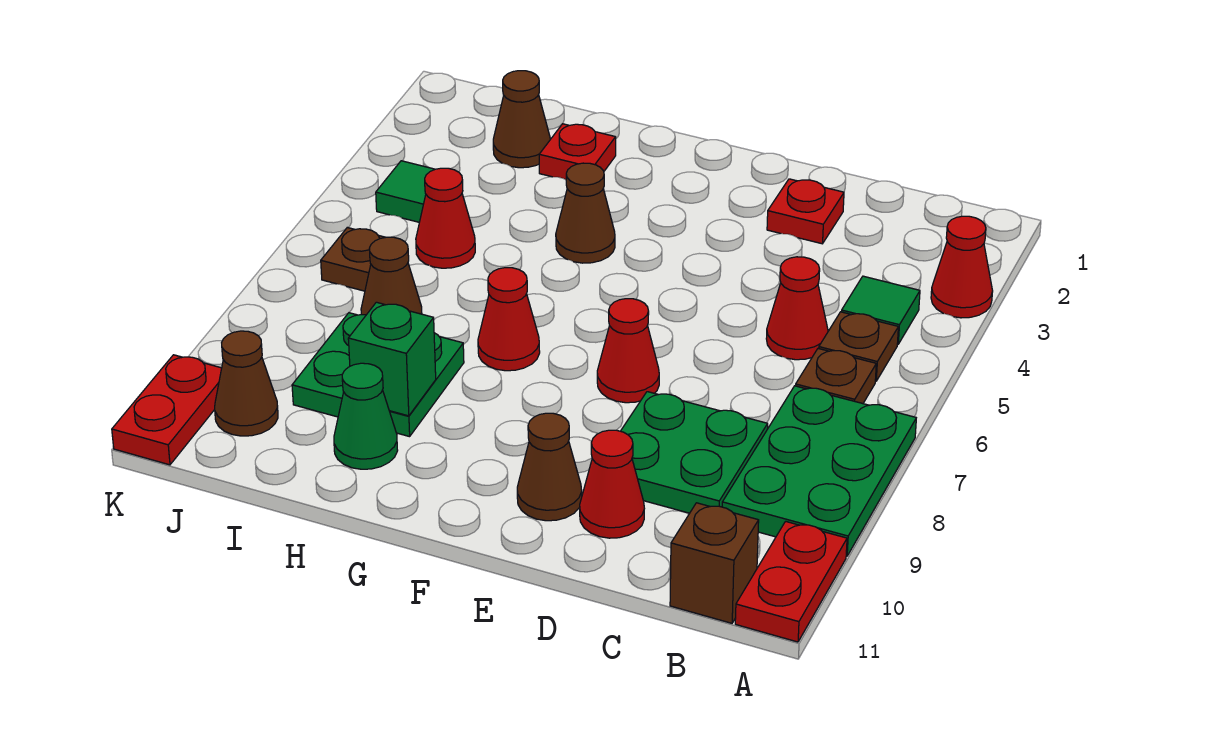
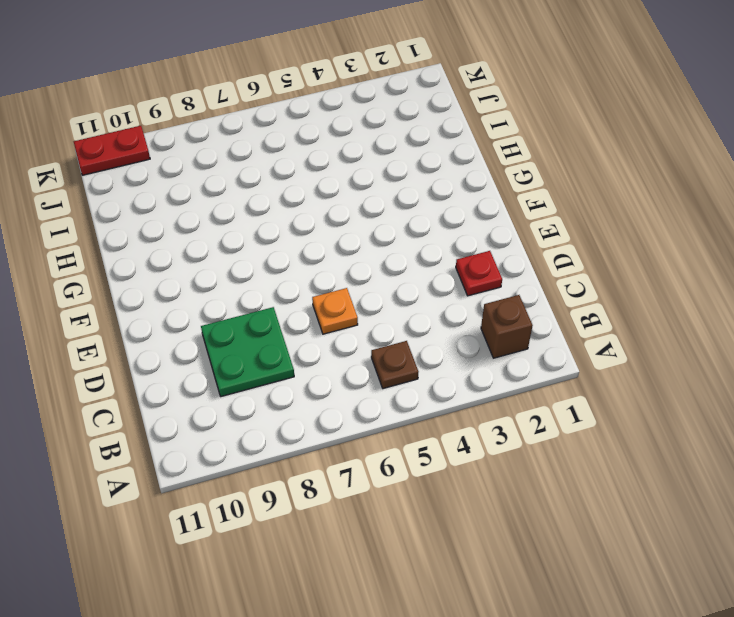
brown 1x1 brick [481,295,533,358] -> brown 1x1 brick moved to [670,503,759,623]
orange 1x1 plate [312,288,358,334] -> none
none -> red 1x1 cone [931,216,993,318]
none -> green 2x3 plate [722,386,916,556]
none -> red 1x2 plate [735,521,847,642]

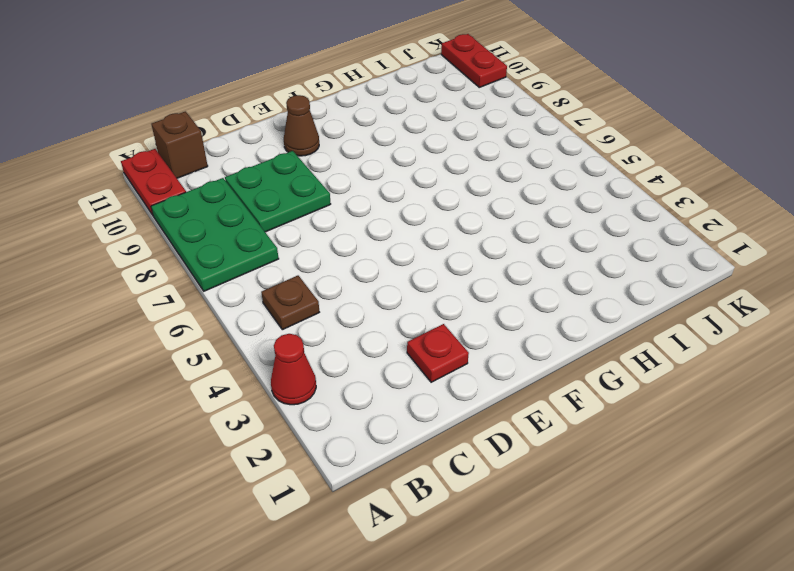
none -> green 1x1 tile [841,276,920,344]
none -> brown 1x1 plate [796,348,876,404]
none -> red 1x1 cone [766,257,828,360]

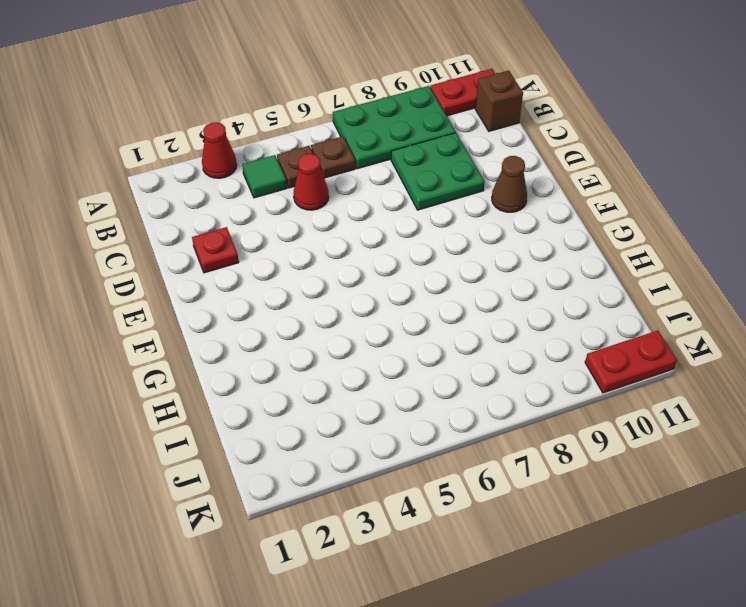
none -> red 1x1 cone [580,430,645,538]
none -> red 1x1 cone [597,299,659,403]
none -> brown 1x1 cone [556,163,615,263]

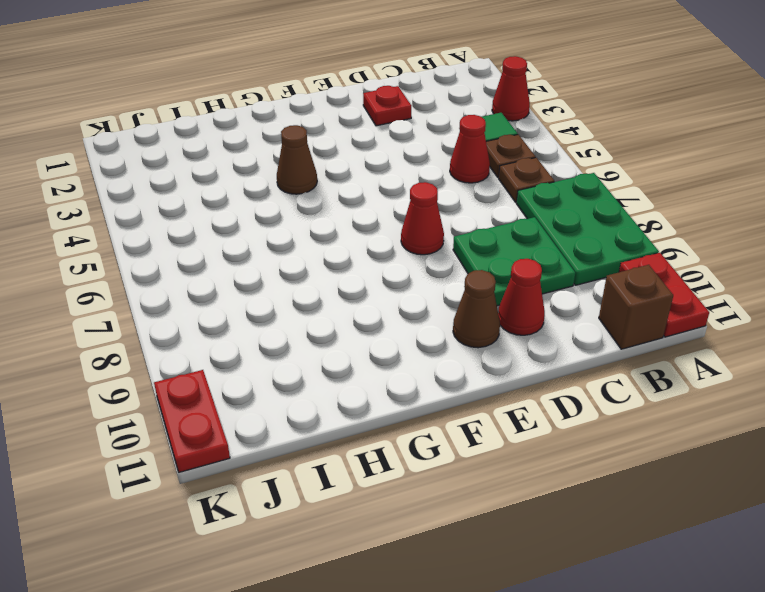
none -> red 1x1 cone [478,268,540,371]
none -> red 1x1 plate [539,124,616,180]
none -> green 2x2 plate [292,313,464,437]

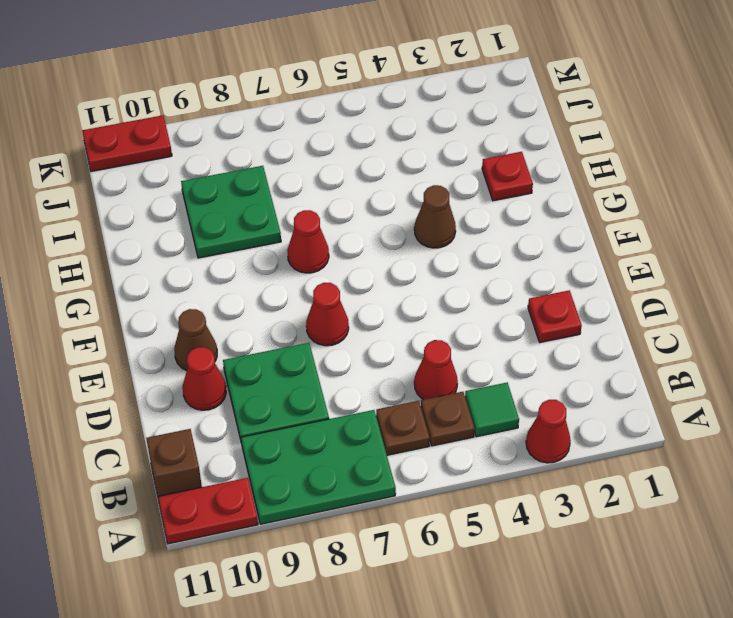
none -> green 1x1 cone [334,363,398,469]
none -> brown 1x1 cone [493,71,550,168]
none -> red 1x1 cone [416,168,475,268]

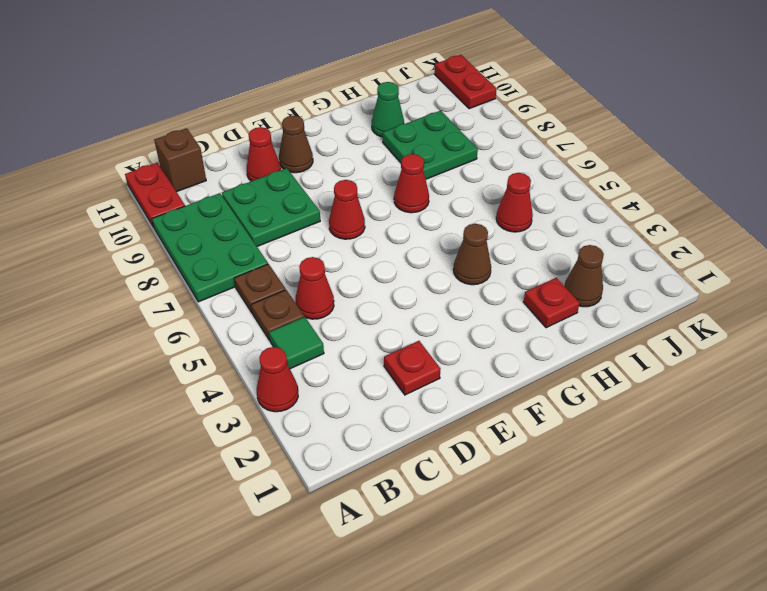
none -> brown 1x1 cone [361,237,422,315]
none -> green 1x1 tile [376,161,435,222]
none -> brown 1x1 plate [321,227,385,291]

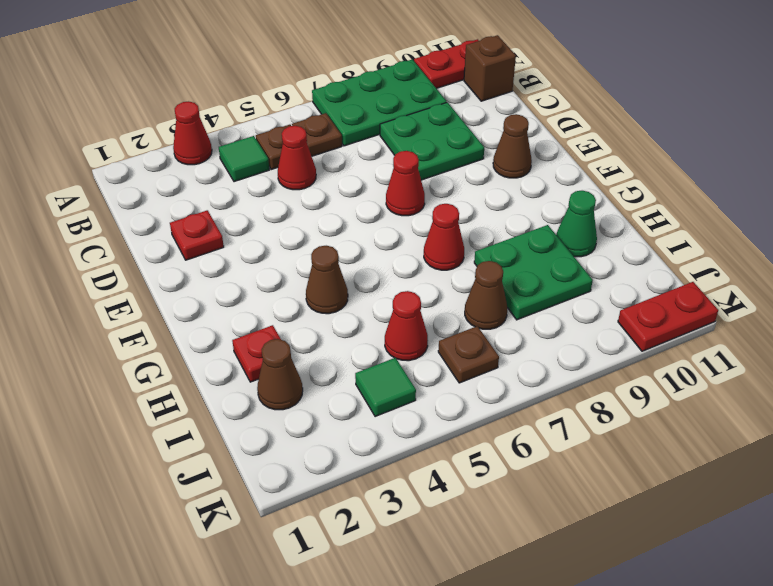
none -> red 1x1 cone [580,430,645,538]
none -> brown 1x1 cone [215,331,278,436]
none -> green 1x1 brick [348,302,436,416]

